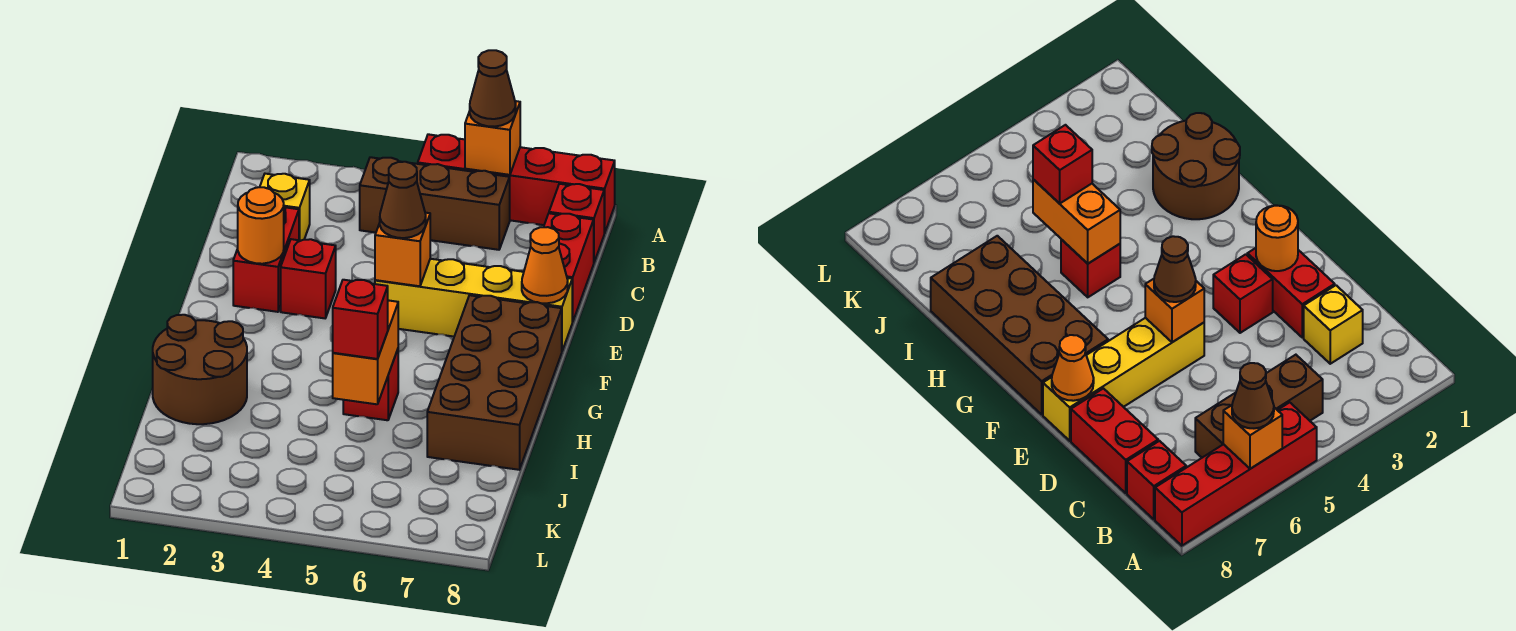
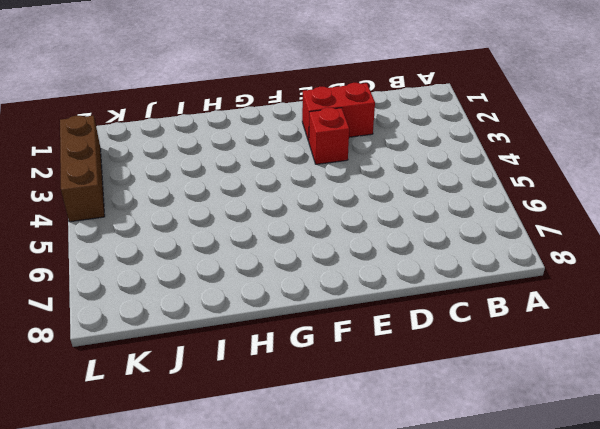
brown 1x3 brick [60,116,105,222] -> brown 1x3 brick moved to [360,157,510,250]
none -> red 1x4 brick [418,134,615,233]
none -> red 1x1 brick [549,184,604,262]
none -> yellow 1x1 brick [260,174,310,241]

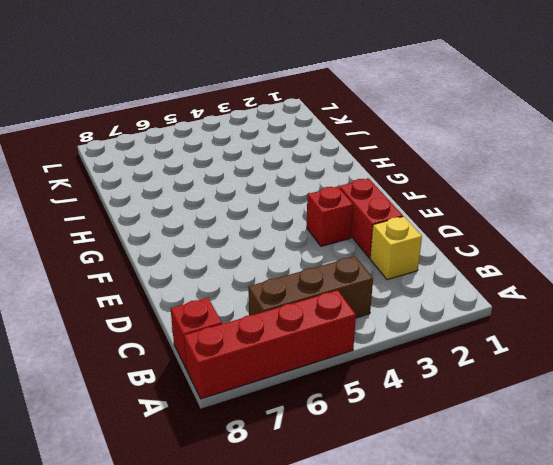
none -> red 1x2 brick [544,213,594,322]
none -> yellow 1x4 brick [375,259,572,351]
none -> brown 2x4 brick [427,295,562,470]

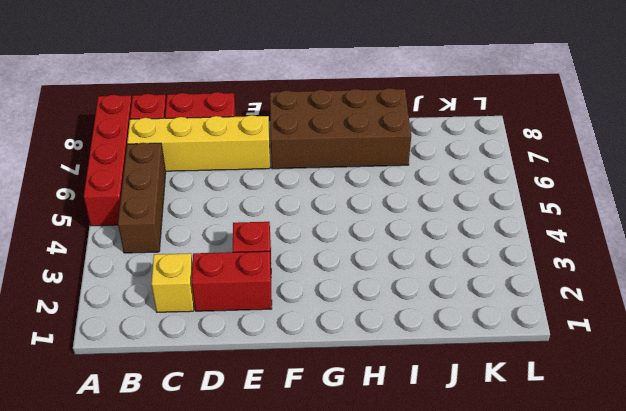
yellow 1x4 brick [127,115,270,171] -> yellow 1x4 brick turned to [375,259,572,351]
none -> brown 2x2 round brick [153,315,247,424]
none -> red 1x1 brick [343,350,398,420]
none -> orange 1x1 brick [465,101,520,175]

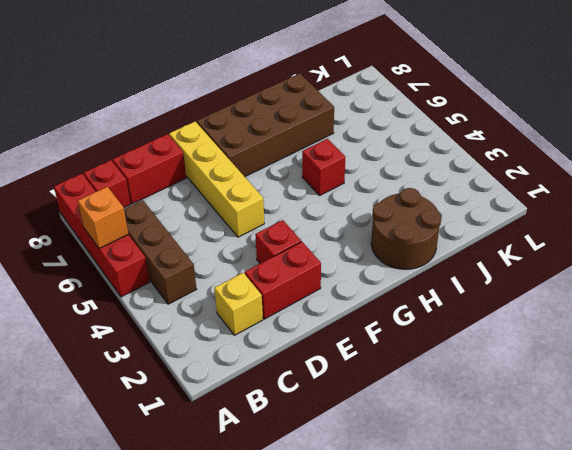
none -> orange 1x1 round brick [238,187,284,264]
none -> orange 1x1 brick [375,213,430,286]
none -> orange 1x1 cone [522,227,568,303]

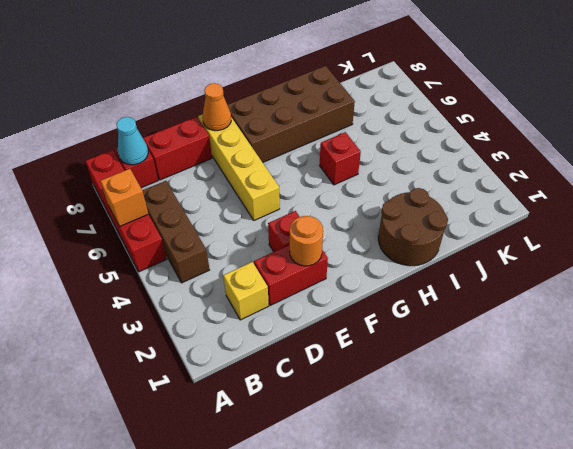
cyan 1x1 cone [116,117,148,165] -> none
none -> orange 1x1 brick [375,213,430,286]
none -> orange 1x2 brick [333,300,398,404]
none -> brown 1x1 cone [470,50,516,127]

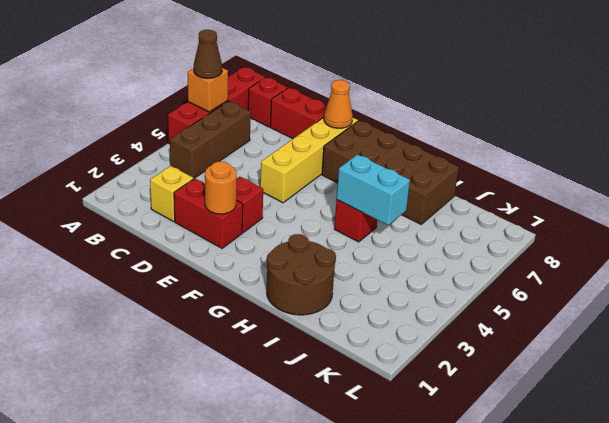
cyan 1x2 brick [337,154,410,225] -> orange 1x2 brick [333,300,398,404]
none -> orange 1x1 brick [375,213,430,286]
none -> brown 1x1 cone [380,162,426,238]
none -> red 1x1 brick [333,280,388,359]

